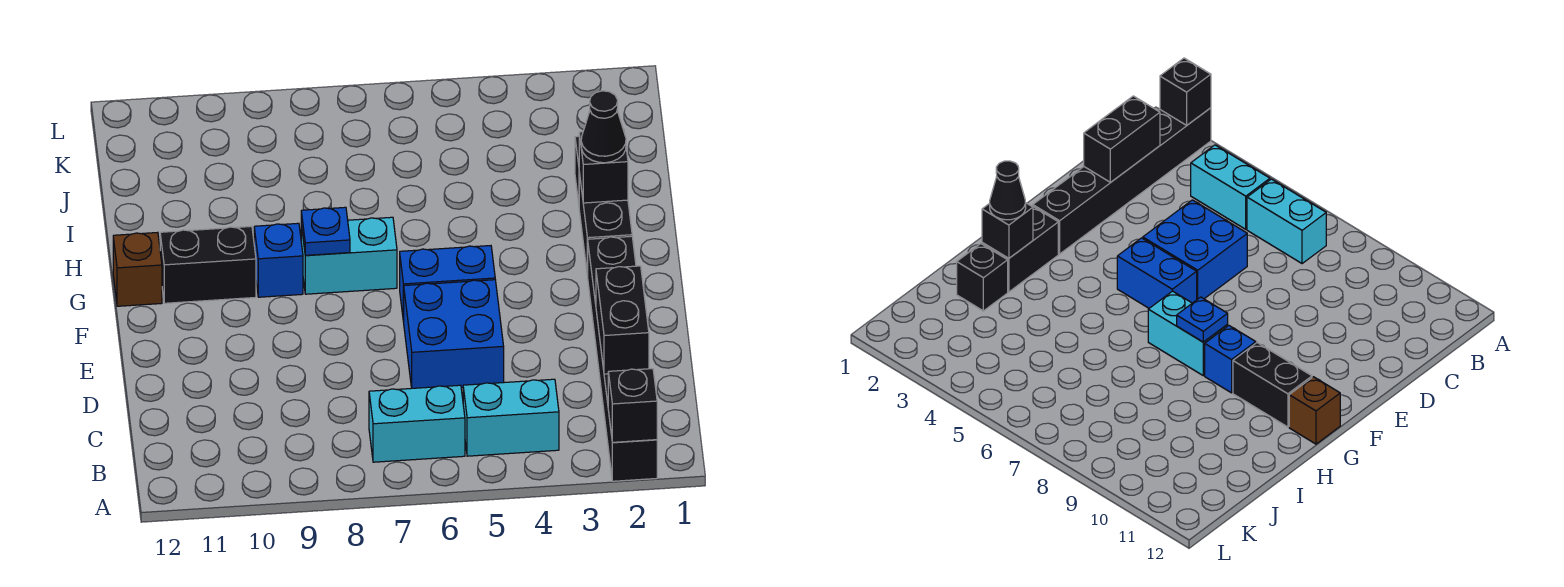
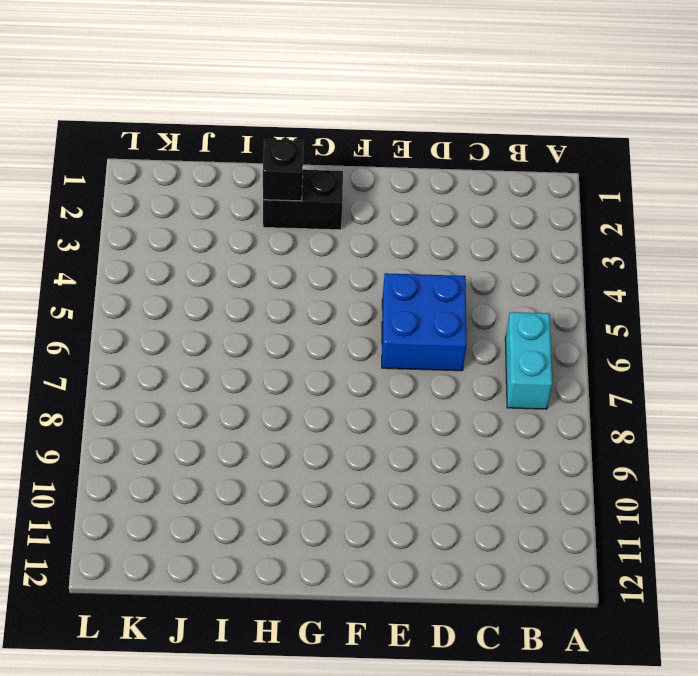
none -> black 1x6 brick [588,236,657,481]
none -> cyan 1x2 brick [463,379,559,456]
none -> blue 1x2 brick [400,246,495,322]

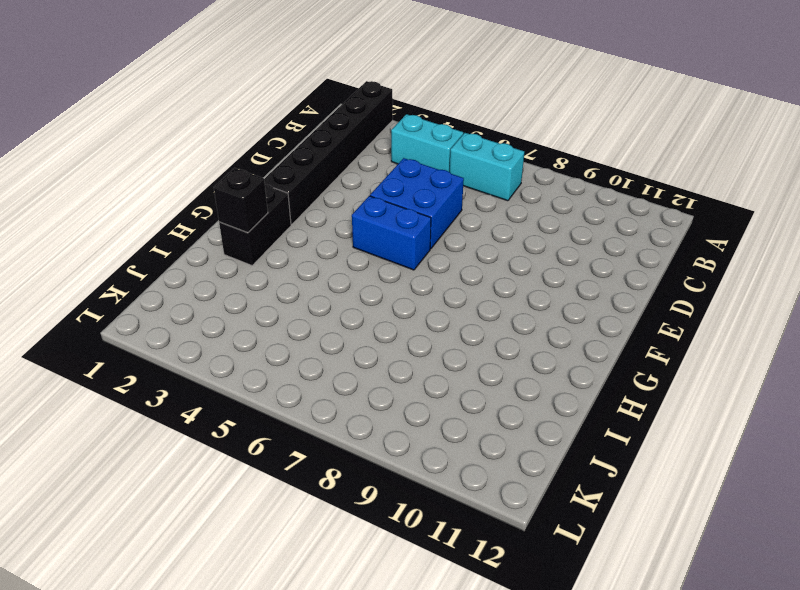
none -> cyan 1x2 brick [301,217,397,294]
none -> blue 1x1 brick [254,223,303,297]
none -> black 1x2 brick [160,226,256,303]

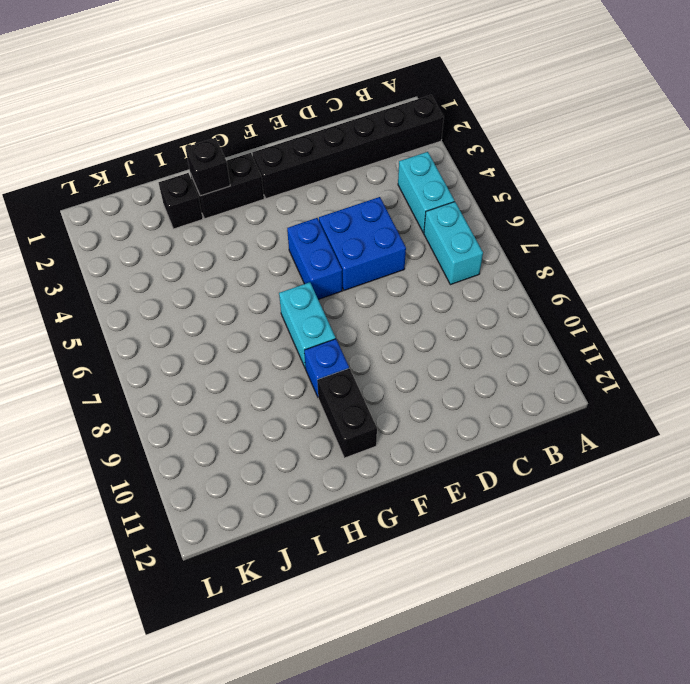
none -> brown 1x1 brick [113,232,162,306]
none -> black 1x1 brick [608,369,657,442]
none -> black 1x2 brick [596,266,649,374]

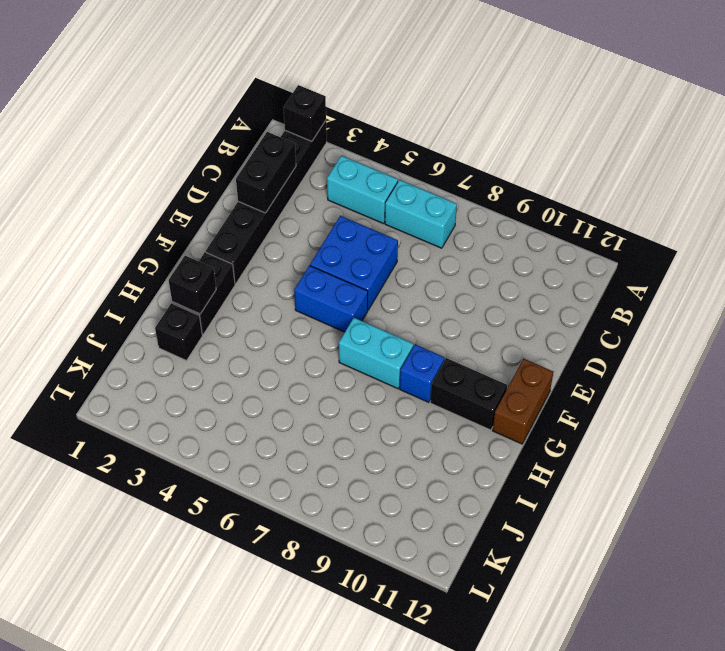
brown 1x2 brick [492,359,553,444] -> brown 1x1 brick [113,232,162,306]
none -> blue 1x1 plate [301,207,350,255]
none -> black 1x1 cone [581,91,626,163]

